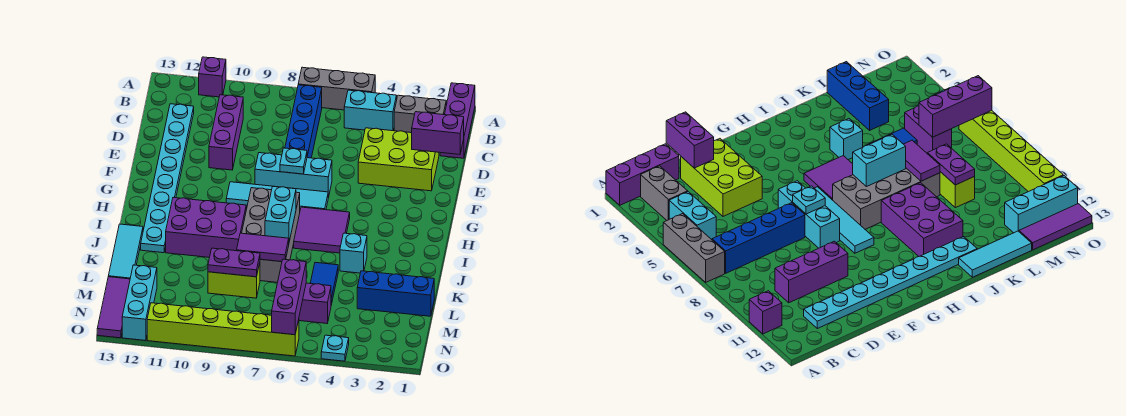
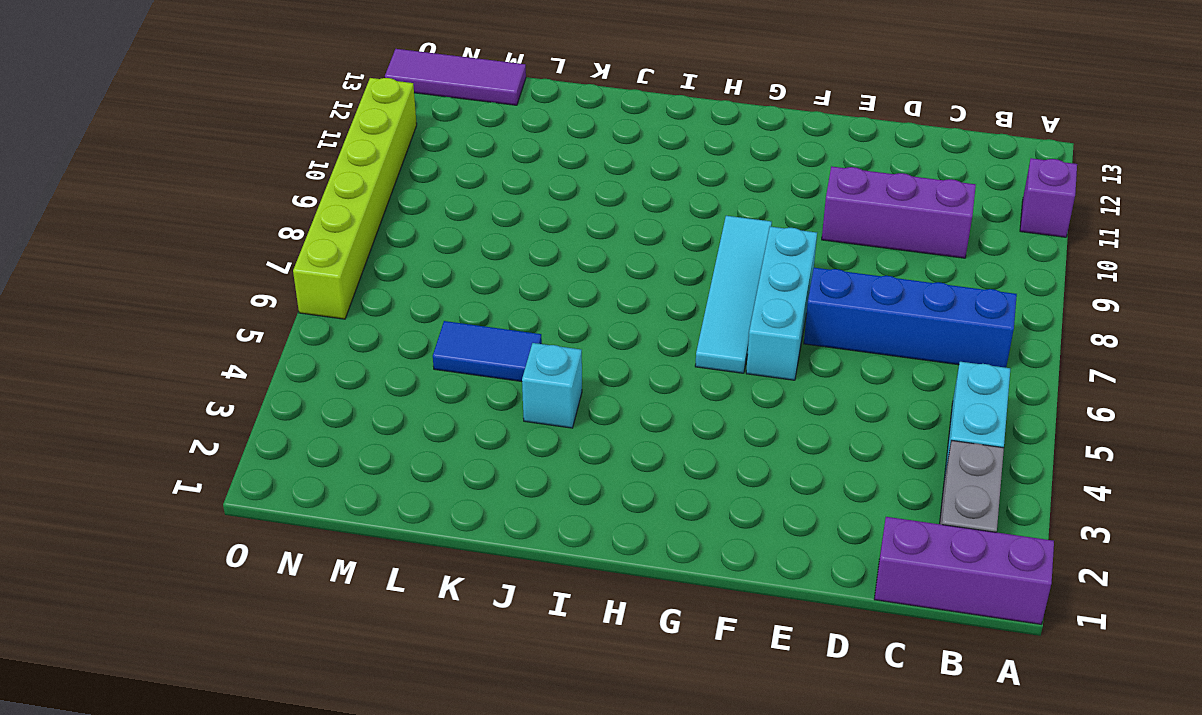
none -> grey 1x3 brick [298,67,375,110]
none -> cyan 1x8 plate [141,104,194,253]
none -> lime 2x3 brick [358,128,439,191]
none -> purple 2x2 tile [294,207,350,253]

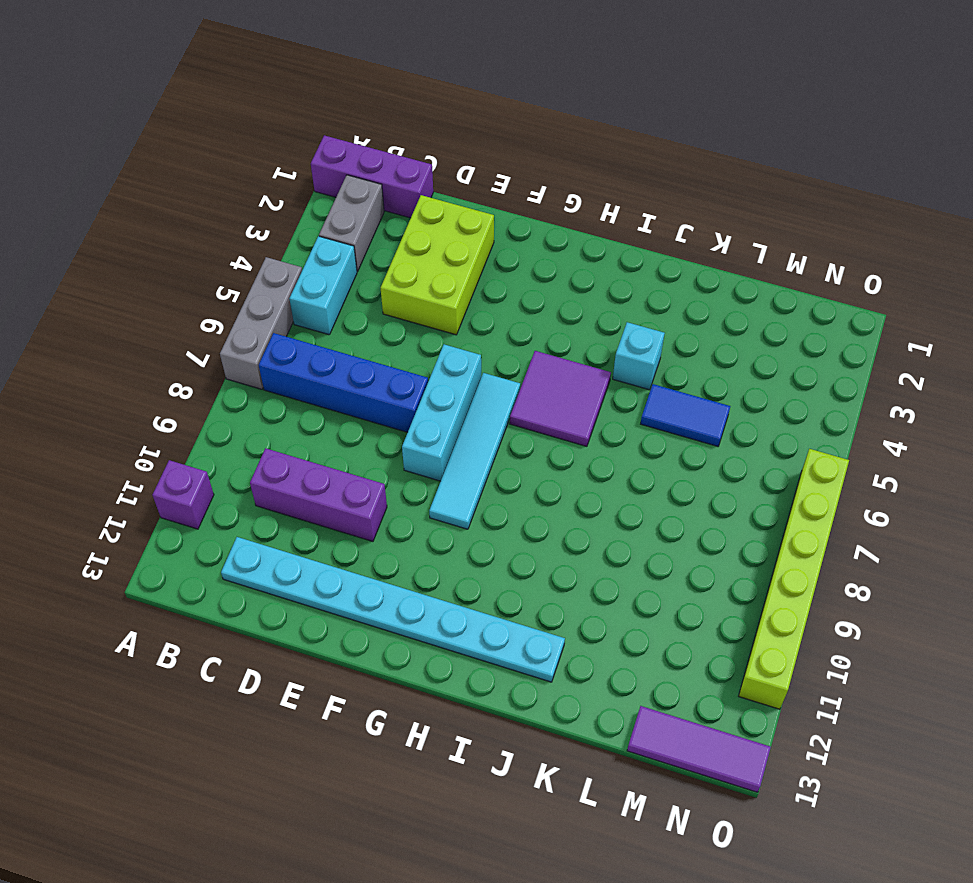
none -> grey 2x4 brick [242,188,300,283]
none -> purple 2x3 brick [166,198,246,257]
none -> cyan 1x3 tile [108,224,143,279]
none -> blue 1x3 brick [357,271,434,316]

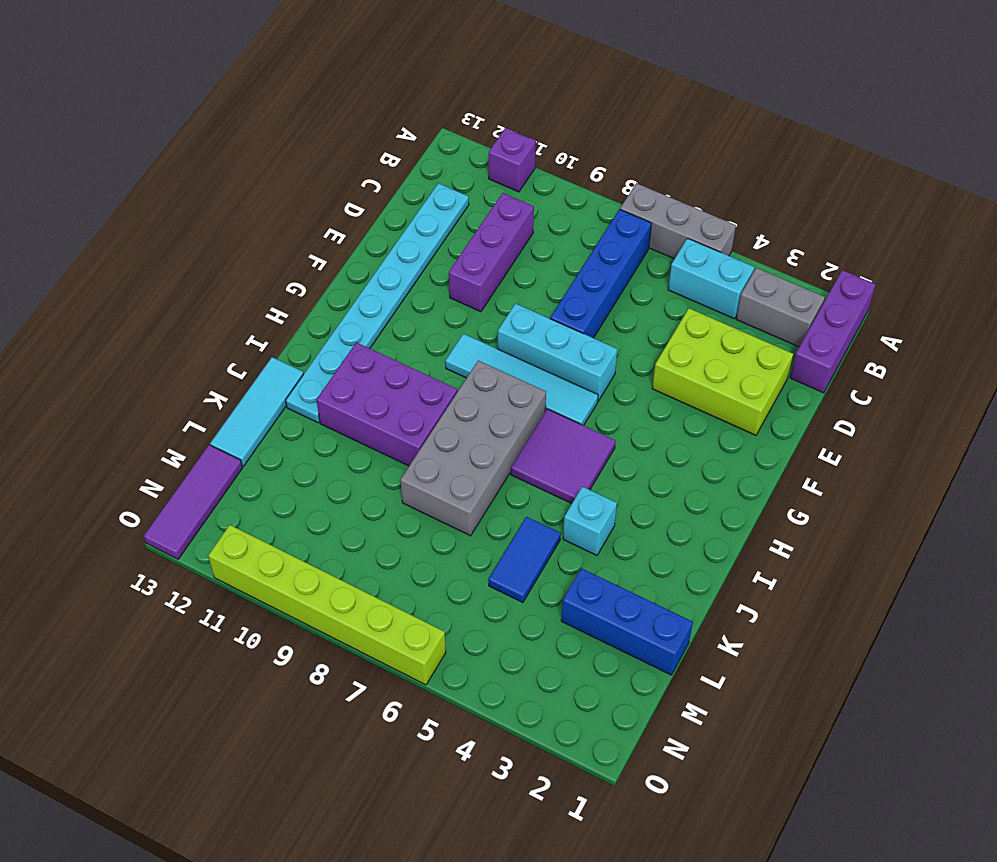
none -> lime 1x2 brick [208,263,260,298]
none -> purple 1x2 brick [299,283,331,324]
none -> cyan 1x3 brick [122,265,157,341]
none -> cyan 1x1 plate [321,335,349,361]

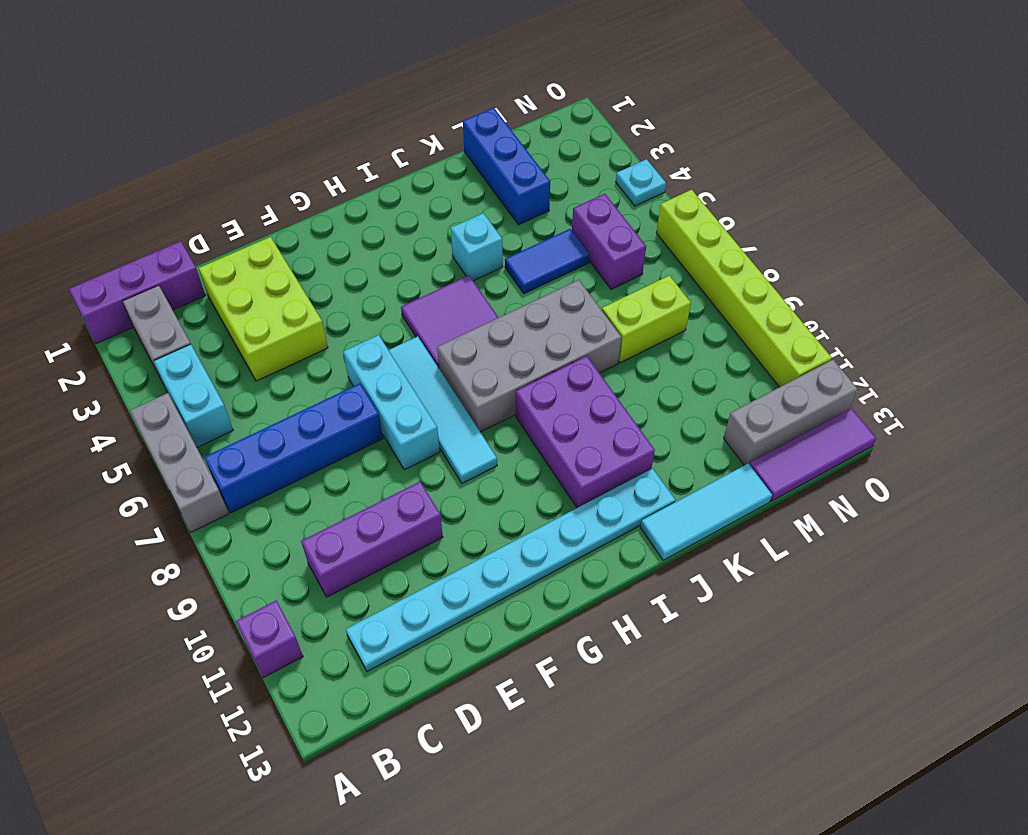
lime 1x2 brick [602,275,691,363] -> lime 1x2 brick turned to [208,263,260,298]
grey 1x3 brick [724,360,858,465] -> cyan 1x3 brick [122,265,157,341]
none -> purple 1x2 brick [412,112,464,155]
none -> cyan 1x1 plate [280,148,307,174]
none -> cyan 1x2 brick [265,186,296,241]
none -> purple 1x2 tile [237,233,289,262]

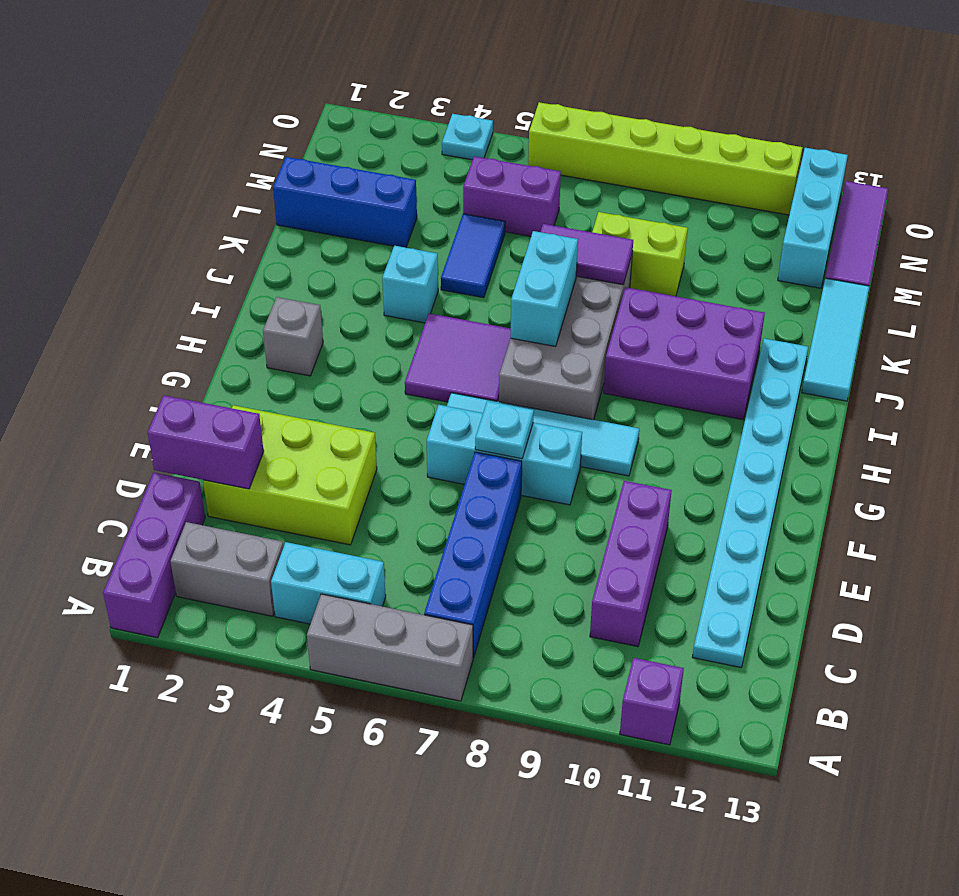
grey 1x1 brick [263,297,323,376] -> none
none -> purple 1x2 plate [208,248,260,277]
none -> purple 1x3 brick [272,259,306,335]

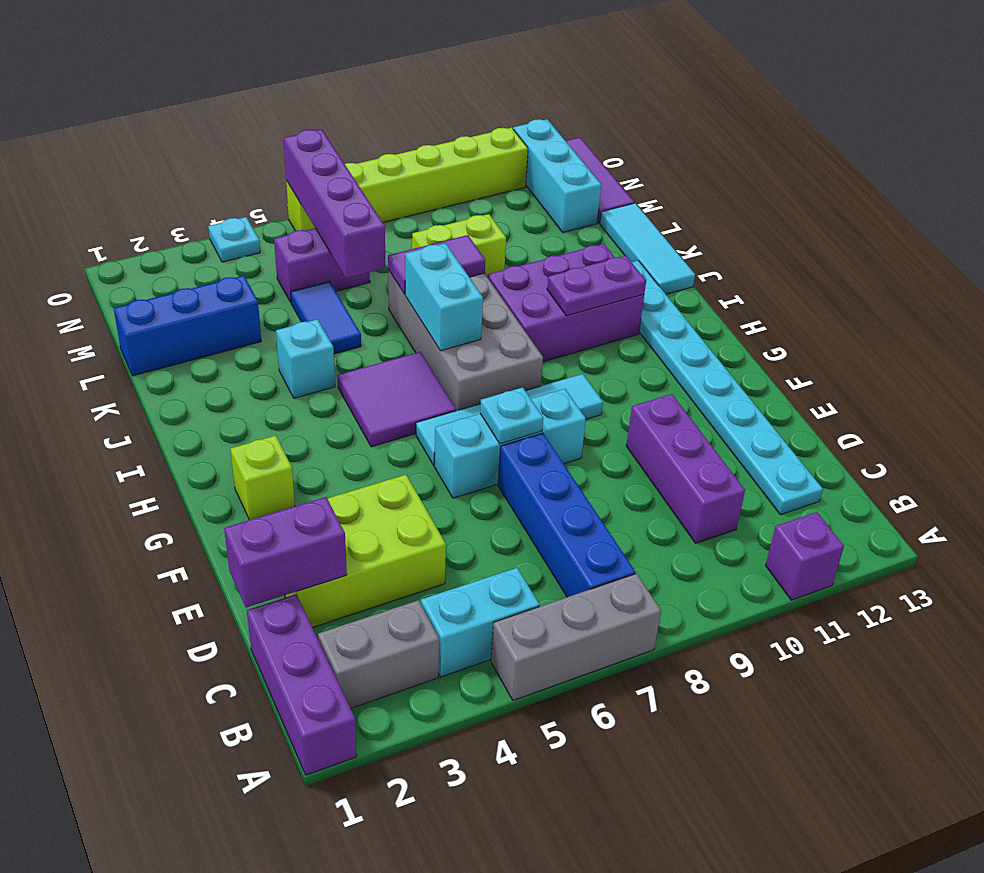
lime 1x1 brick [230,435,295,520] -> none
purple 1x2 plate [547,256,646,316] -> purple 1x2 plate moved to [208,248,260,277]
purple 1x4 brick [283,129,385,278] -> purple 1x3 brick [272,259,306,335]

